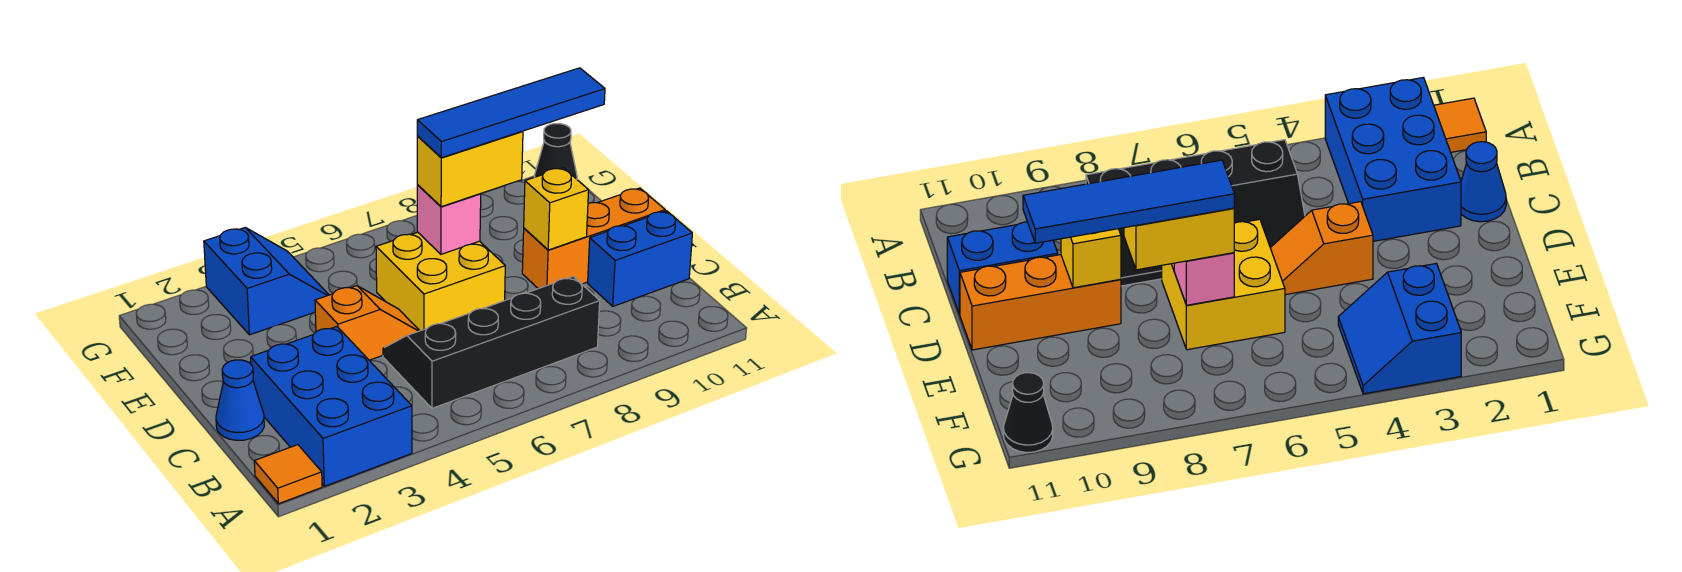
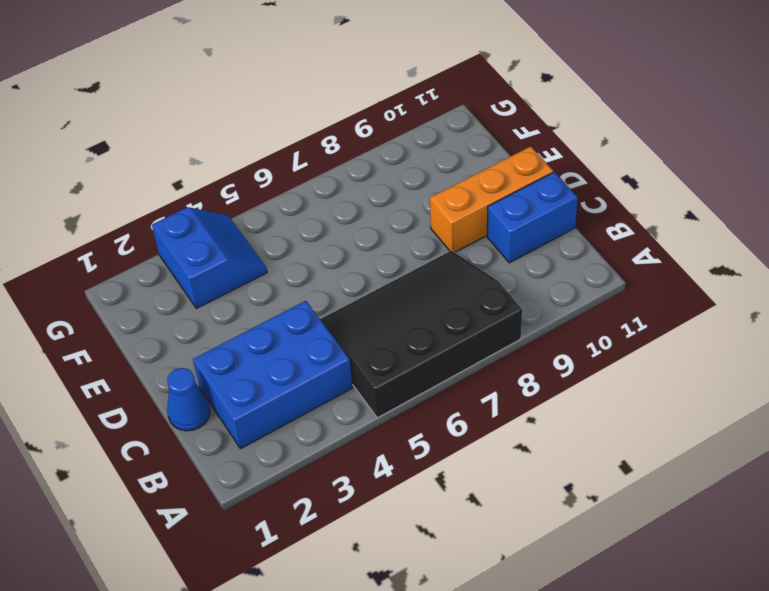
black 3x4 slope [320,251,522,418] -> black 2x4 slope [383,276,600,408]
blue 2x3 brick [193,301,353,449] -> blue 2x3 brick turned to [251,326,412,486]
none -> orange 1x1 tile [254,445,322,504]
none -> orange 1x2 slope [315,286,420,360]
none -> yellow 2x2 brick [376,232,505,331]

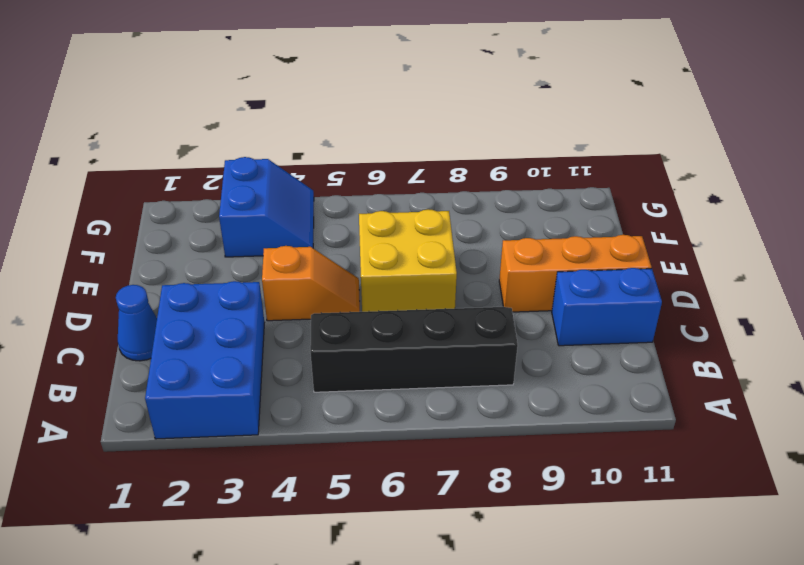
none -> orange 1x1 tile [254,445,322,504]
none -> black 1x1 cone [535,124,577,179]
none -> yellow 1x1 brick [524,168,589,250]

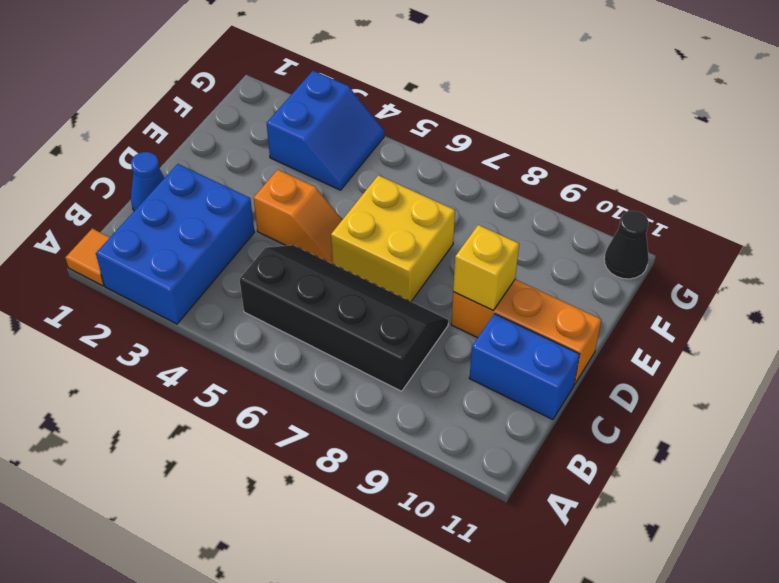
none -> pink 1x1 brick [417,185,481,254]
none -> yellow 1x2 brick [417,131,523,207]
none -> blue 1x4 tile [417,68,605,158]

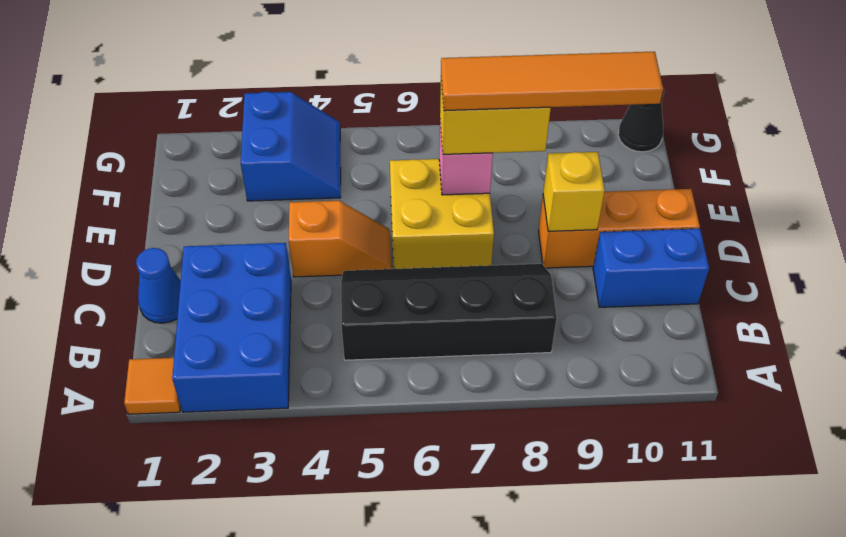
orange 1x4 tile [441,52,663,111] -> blue 1x4 tile [417,68,605,158]

